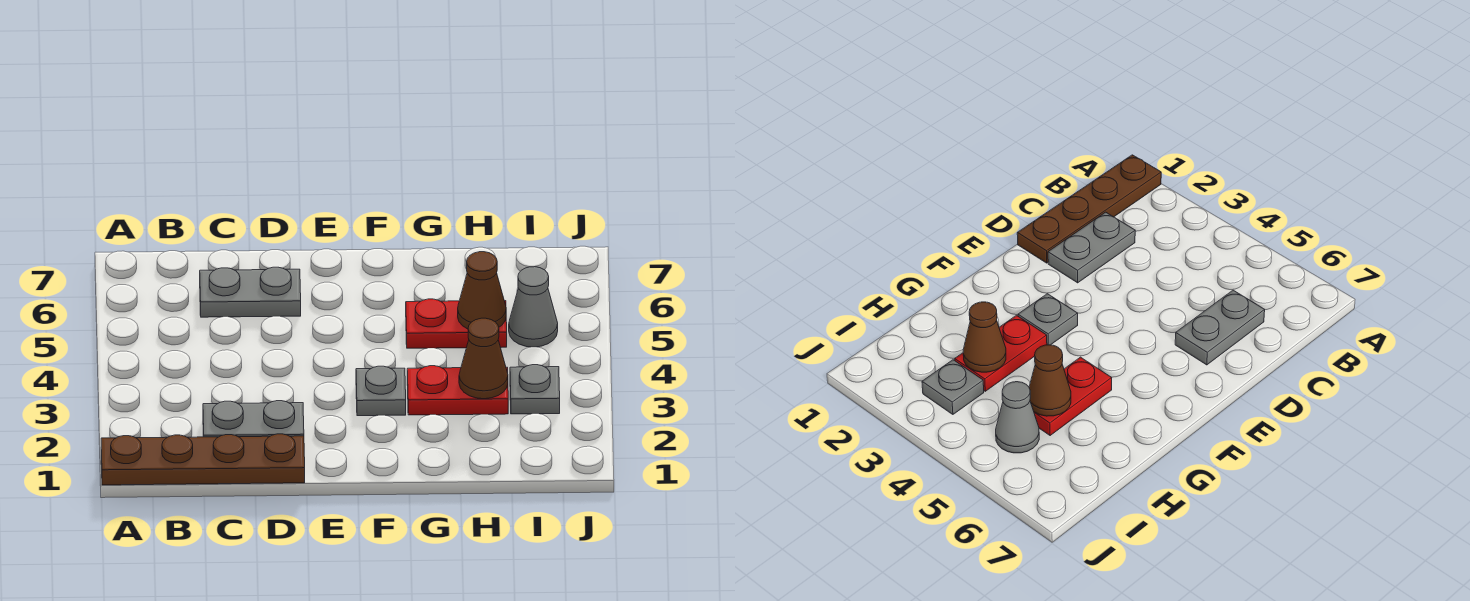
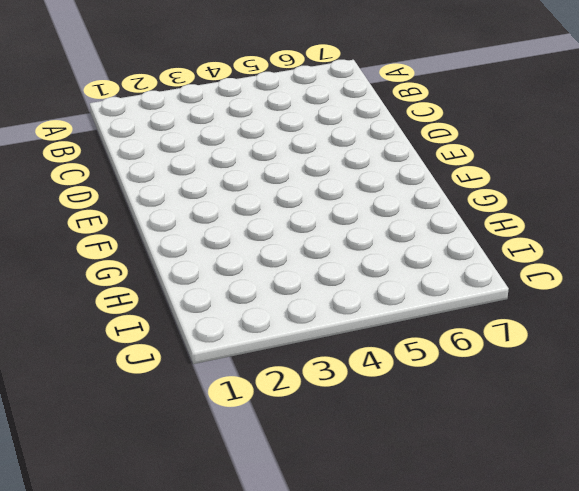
none -> brown 1x4 plate [101,434,305,485]
none -> grey 1x2 plate [203,401,304,437]

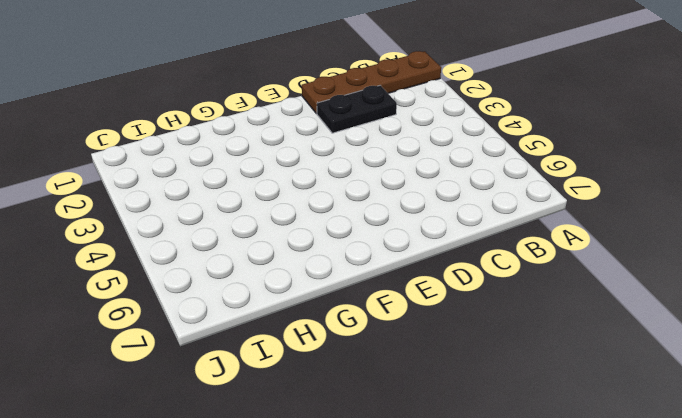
black 1x2 plate [317,85,397,133] -> grey 1x2 plate [203,401,304,437]
none -> grey 1x2 plate [200,267,301,317]
none -> grey 1x1 plate [356,366,406,416]

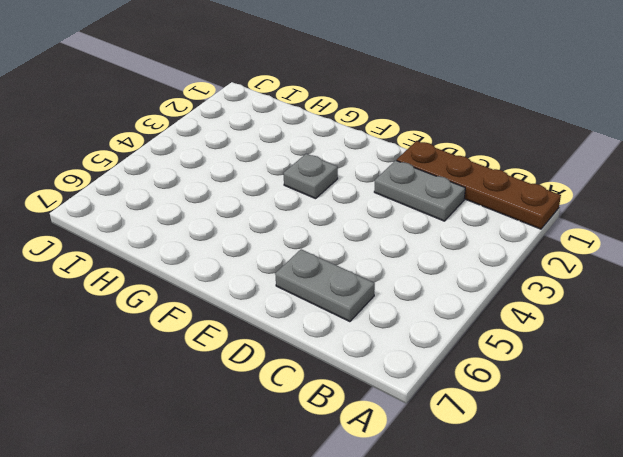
none -> red 1x2 plate [407,366,508,415]
none -> red 1x2 plate [406,299,507,348]

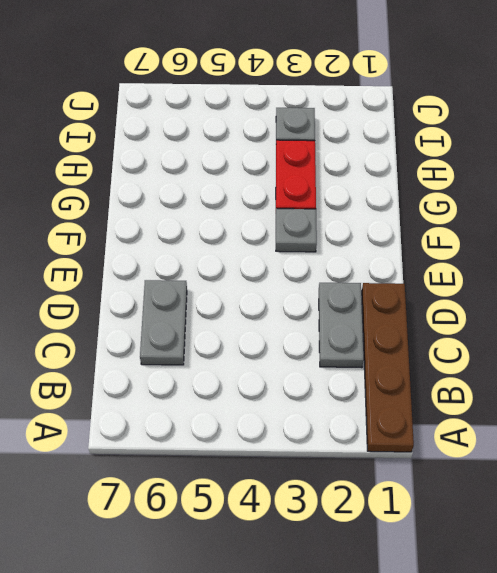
none -> red 1x2 plate [406,299,507,348]
none -> grey 1x1 cone [509,267,558,347]

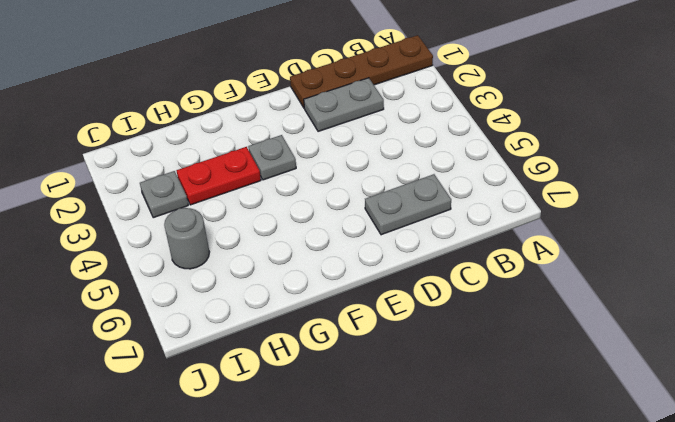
grey 1x1 round brick [164,208,209,269] -> grey 1x1 cone [509,267,558,347]
none -> red 1x2 plate [406,299,507,348]
none -> brown 1x1 cone [459,318,508,399]

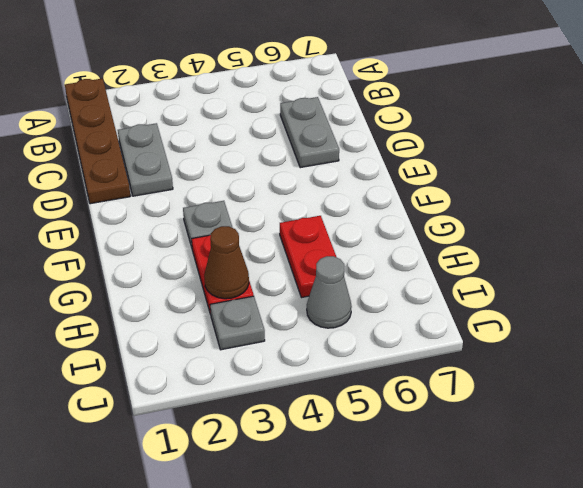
none -> brown 1x1 cone [458,252,506,329]

